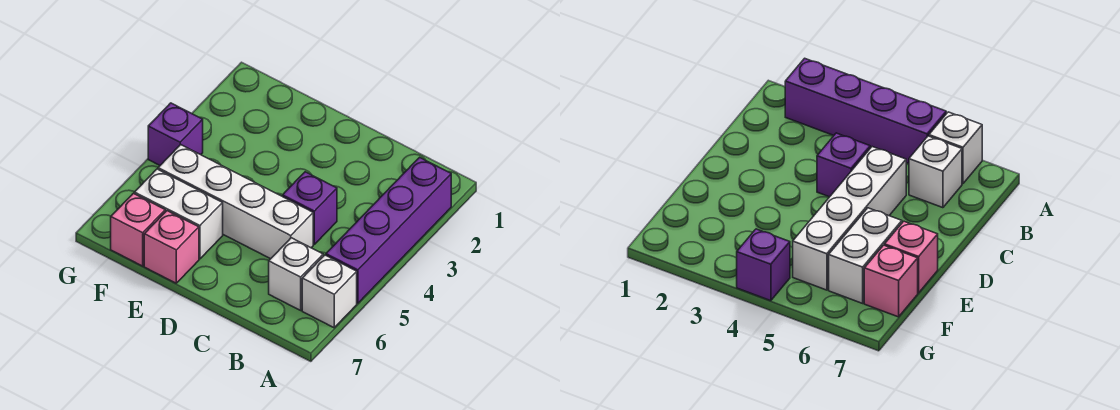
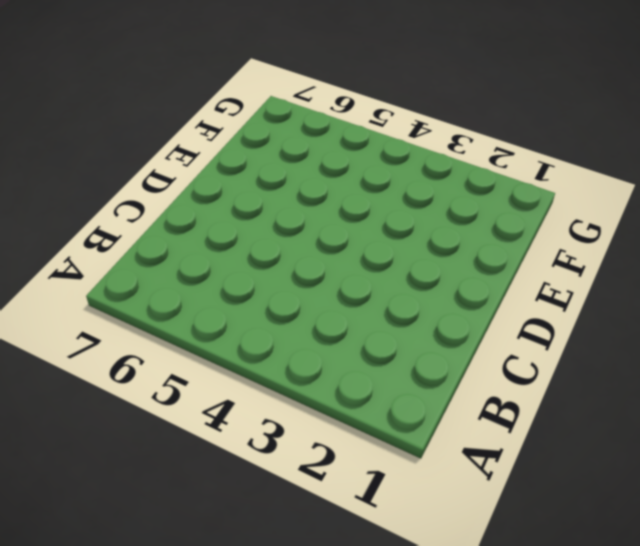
none -> purple 1x4 brick [326,157,451,303]
none -> white 1x1 brick [302,255,357,328]

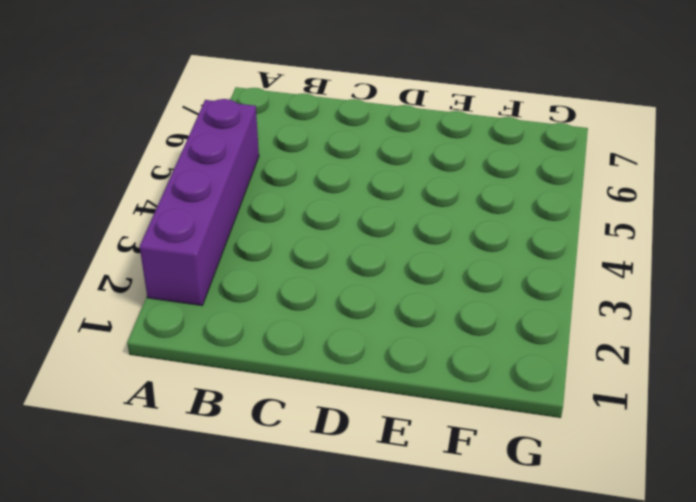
none -> white 1x1 brick [302,255,357,328]
none -> white 1x1 brick [269,238,323,310]

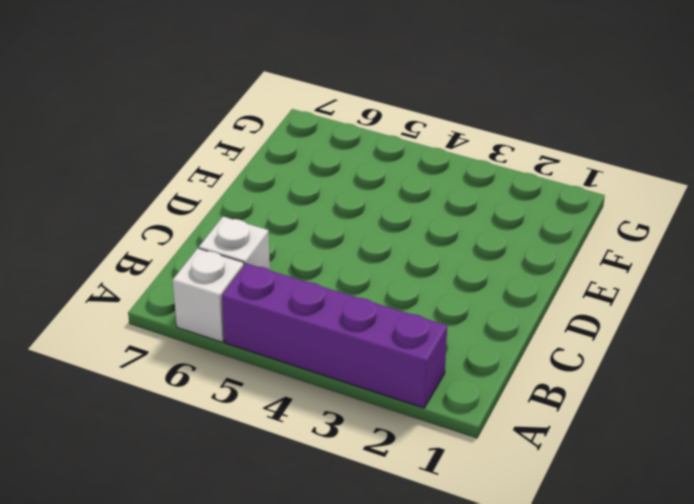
none -> purple 1x1 brick [282,172,337,244]
none -> white 1x4 brick [158,145,313,259]

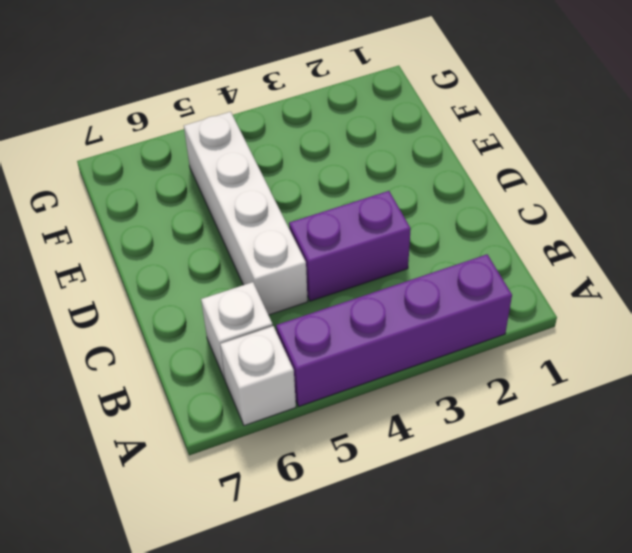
purple 1x2 brick [289,191,411,301] -> purple 1x1 brick [282,172,337,244]
none -> white 1x2 brick [134,169,223,259]
none -> pink 1x1 brick [144,211,199,283]

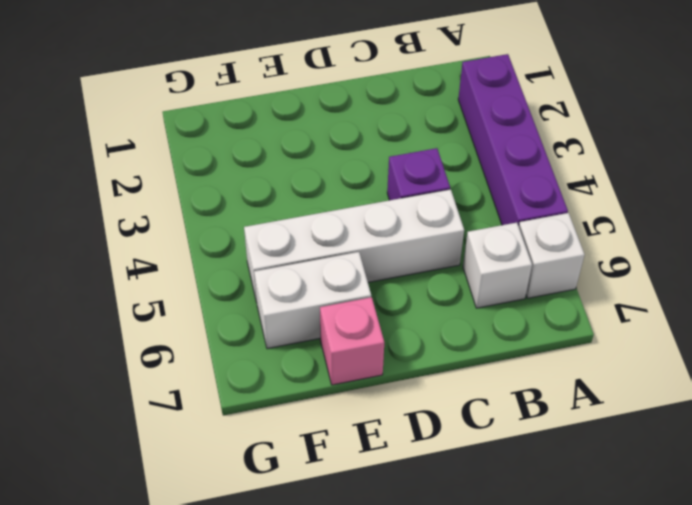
none -> pink 1x1 brick [111,193,165,266]
none -> purple 1x1 brick [148,103,203,165]

